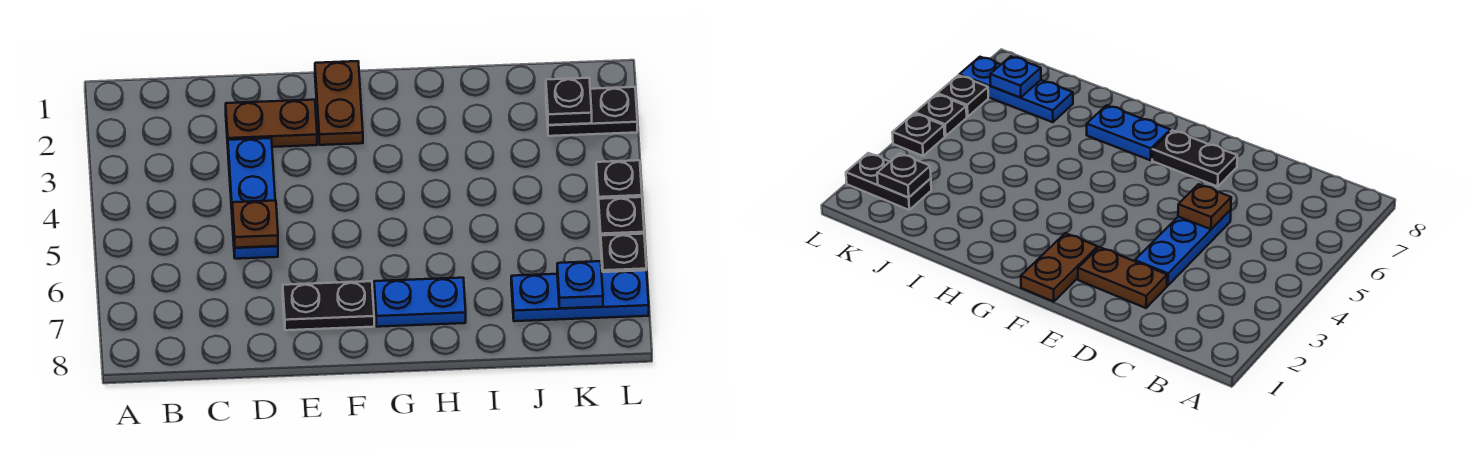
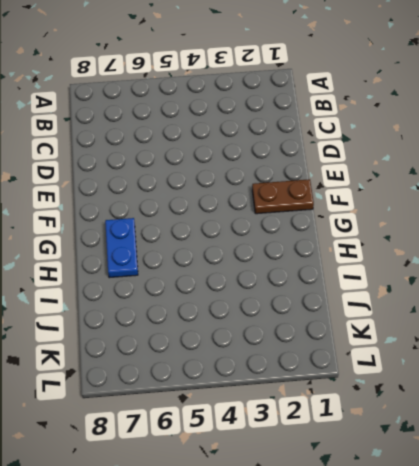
none -> brown 1x2 plate [226,100,317,147]
none -> blue 1x3 plate [228,138,278,259]
none -> black 1x2 plate [283,281,374,330]

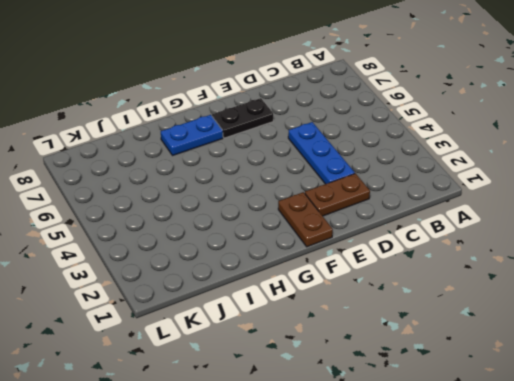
none -> blue 1x3 plate [511,270,649,321]
none -> black 1x2 plate [546,87,637,136]
none -> black 1x1 plate [596,160,642,199]

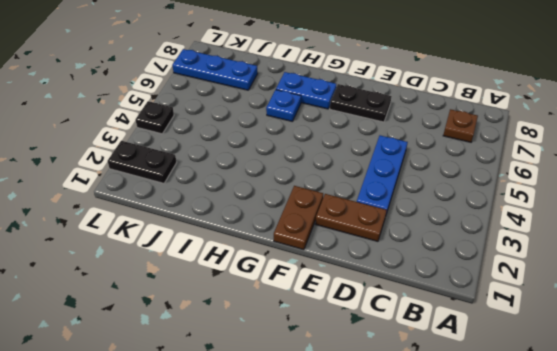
brown 1x1 plate [443,109,478,142] -> brown 1x1 plate moved to [232,201,278,248]
blue 1x1 plate [266,90,301,121] -> blue 1x1 plate moved to [557,261,603,308]
none -> black 1x1 plate [598,197,644,242]
none -> black 1x1 plate [601,234,646,272]
none -> black 1x1 plate [546,78,592,125]

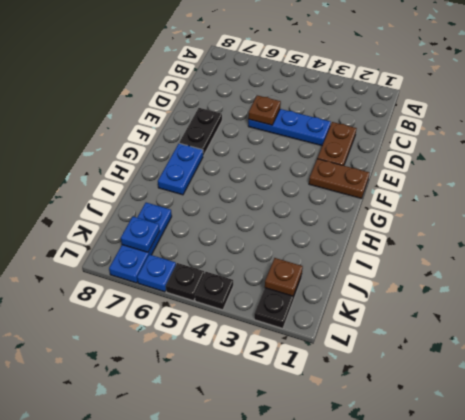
brown 1x1 plate [265,258,303,296] -> black 1x1 plate [546,78,592,125]
blue 1x1 plate [137,254,176,292] -> black 1x1 plate [601,234,646,272]

